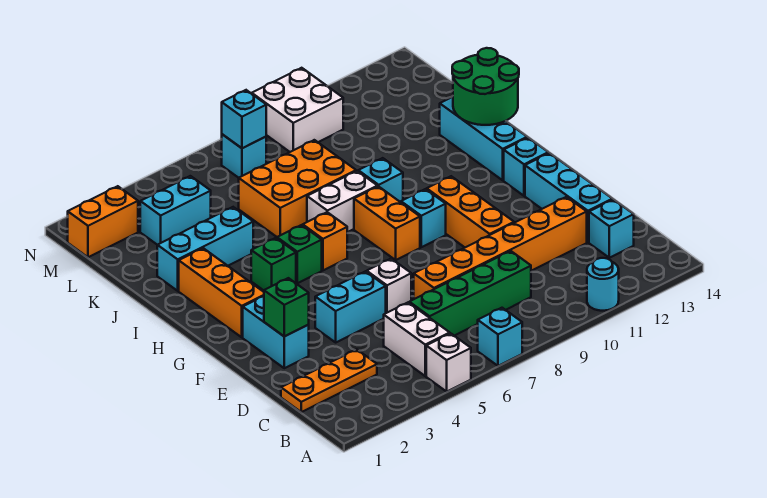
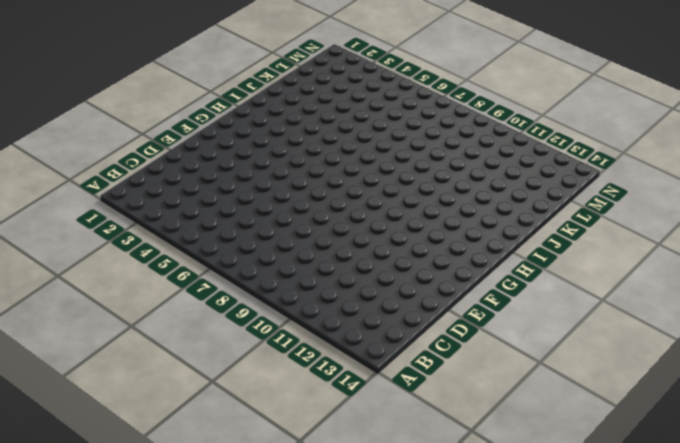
none -> white 1x1 brick [426,333,471,391]
none -> cyan 1x1 brick [478,308,522,366]
none -> cyan 1x1 round brick [587,258,619,311]
none -> white 1x2 brick [384,303,450,376]

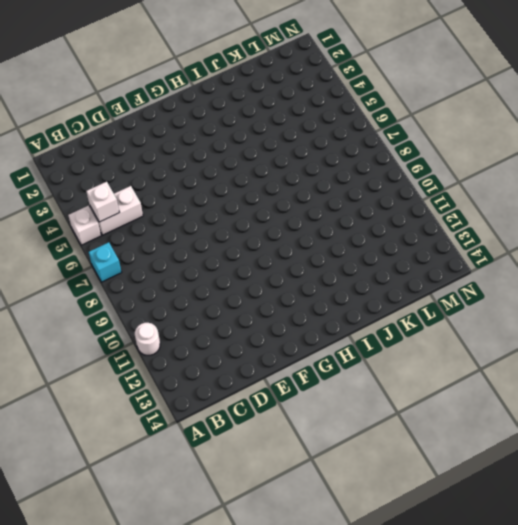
white 1x1 round brick [135,323,160,355] -> cyan 1x1 round brick [587,258,619,311]
white 1x1 brick [86,182,119,222] -> white 1x1 brick moved to [367,259,411,313]
none -> orange 1x3 plate [281,349,377,412]
none -> green 1x4 brick [409,251,531,336]
none -> cyan 1x1 brick [589,200,634,258]
none -> orange 1x6 brick [414,197,587,299]

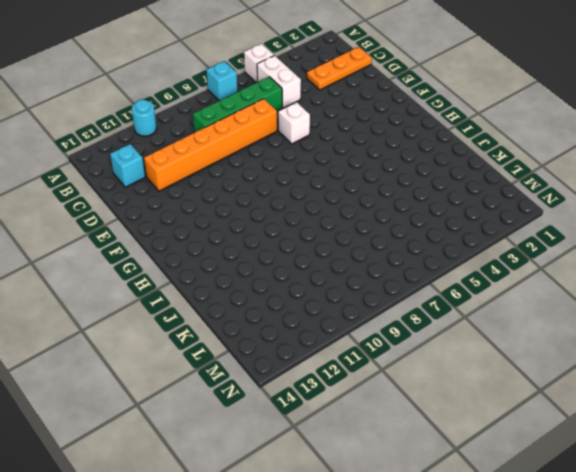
none -> cyan 1x3 brick [525,153,612,242]
none -> cyan 1x2 brick [243,296,309,368]
none -> cyan 1x2 brick [315,271,386,342]
none -> orange 1x3 brick [427,176,514,247]

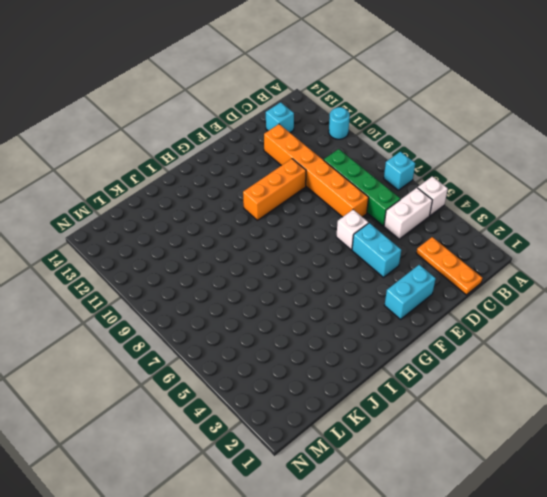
none -> cyan 1x3 brick [525,153,612,242]
none -> orange 1x3 brick [179,248,264,337]
none -> orange 1x2 brick [354,186,420,260]
none -> cyan 1x1 brick [401,189,446,247]

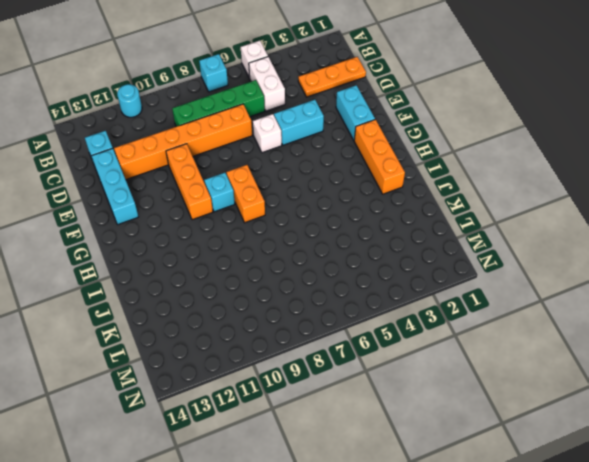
none -> cyan 1x1 brick [504,138,548,196]
none -> green 1x1 brick [251,238,296,290]
none -> green 1x1 brick [277,225,322,283]
none -> orange 1x1 brick [303,212,347,270]

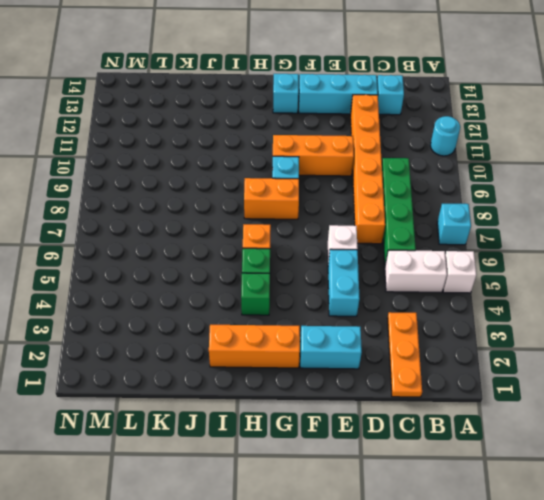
none -> cyan 1x3 brick [440,97,527,180]
none -> white 1x2 brick [307,171,377,232]
none -> cyan 1x1 brick [358,158,403,202]
none -> cyan 1x3 brick [157,207,253,291]

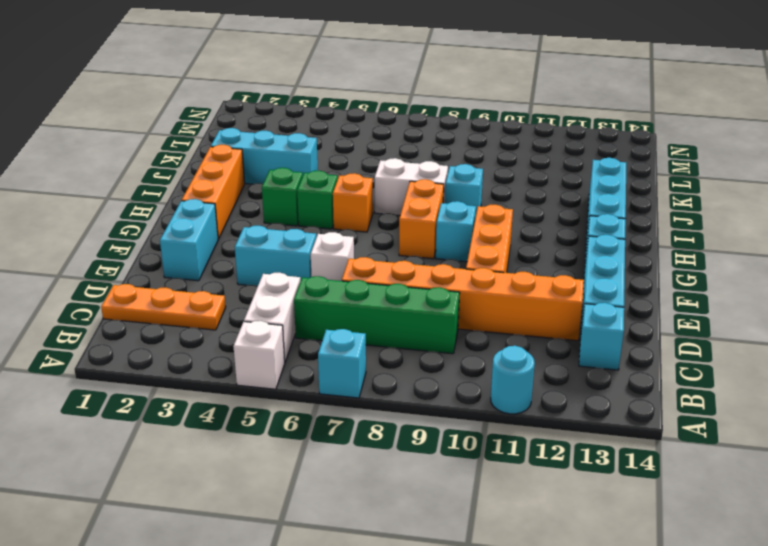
none -> orange 2x3 brick [239,140,356,237]
none -> cyan 1x2 brick [140,176,211,245]
none -> orange 1x2 brick [68,186,138,257]
none -> cyan 1x1 brick [222,134,266,178]

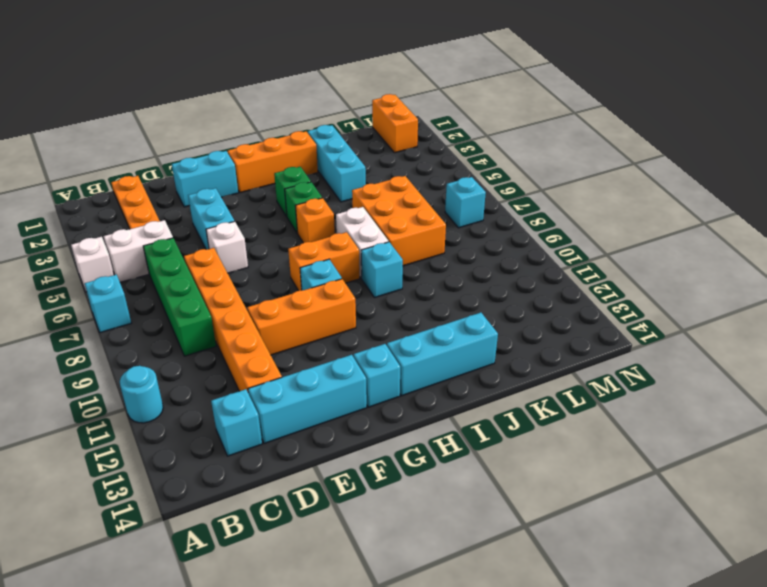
none -> cyan 1x2 brick [140,176,211,245]
none -> white 2x2 brick [252,68,343,152]
none -> green 1x1 brick [264,278,309,336]
none -> green 2x2 round brick [452,48,519,125]

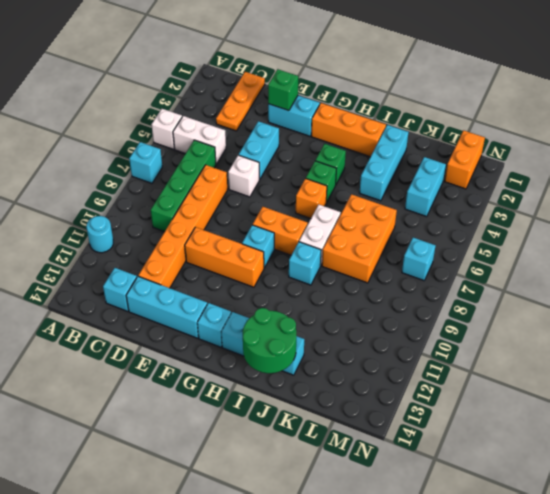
none -> white 2x2 brick [252,68,343,152]
none -> cyan 1x1 brick [222,90,266,148]

